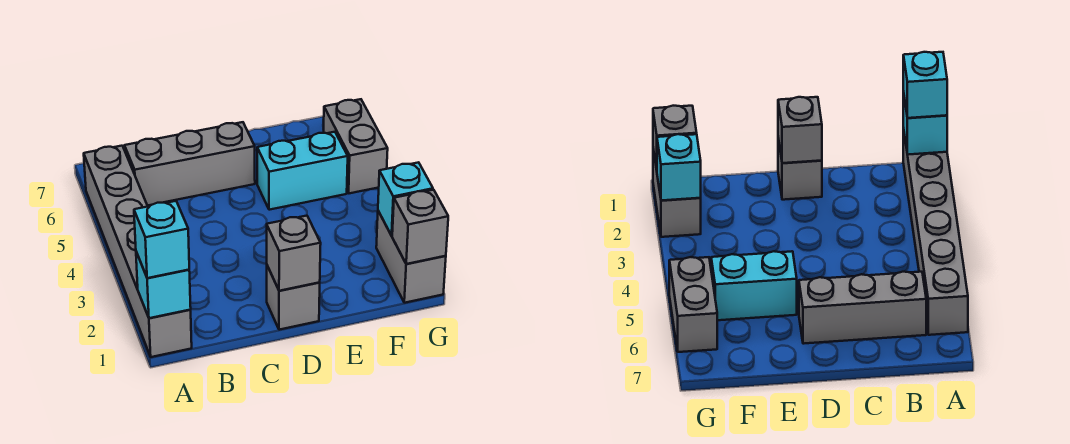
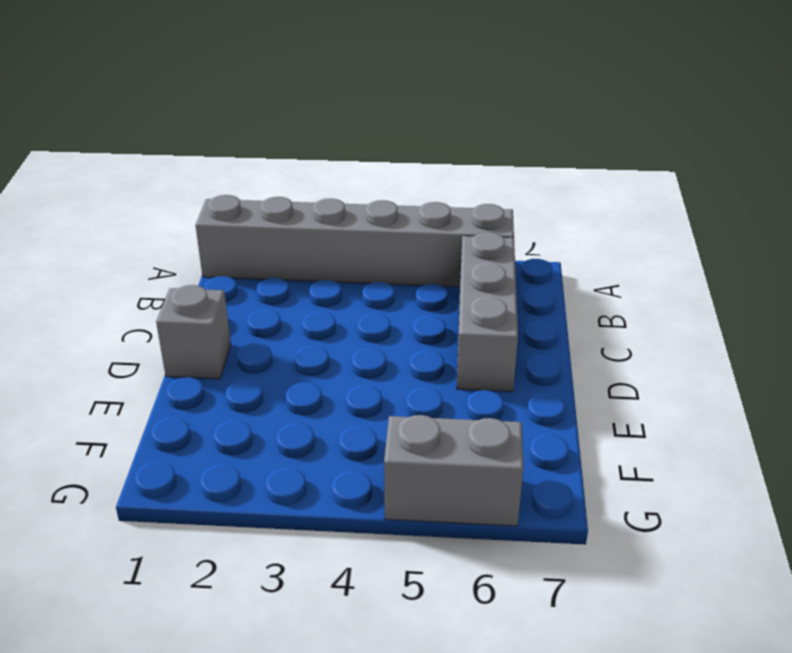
none -> cyan 1x2 brick [257,132,348,210]
none -> grey 1x2 brick [376,211,446,303]

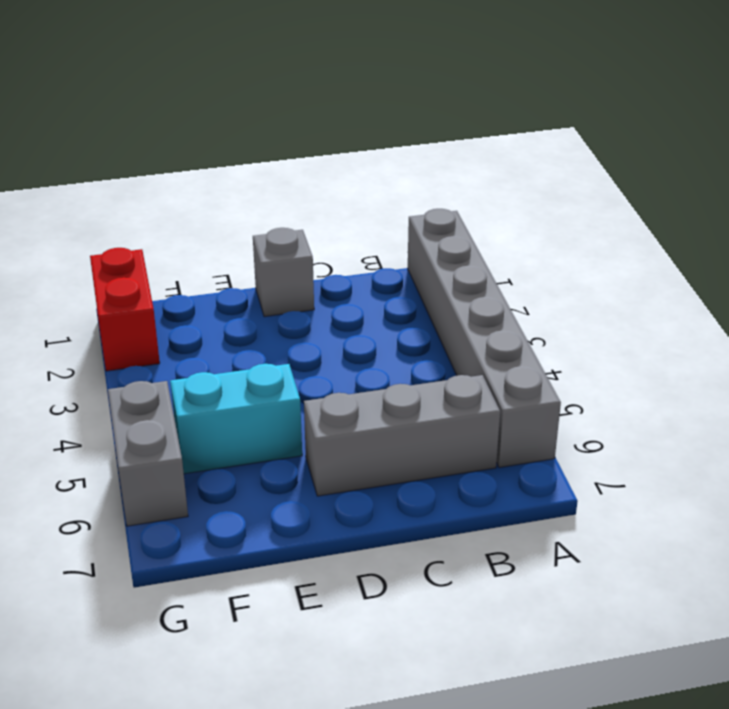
red 1x2 brick [90,248,160,371] -> grey 1x2 brick [376,211,446,303]
none -> cyan 1x1 brick [136,252,191,318]
none -> grey 1x1 brick [267,216,321,291]

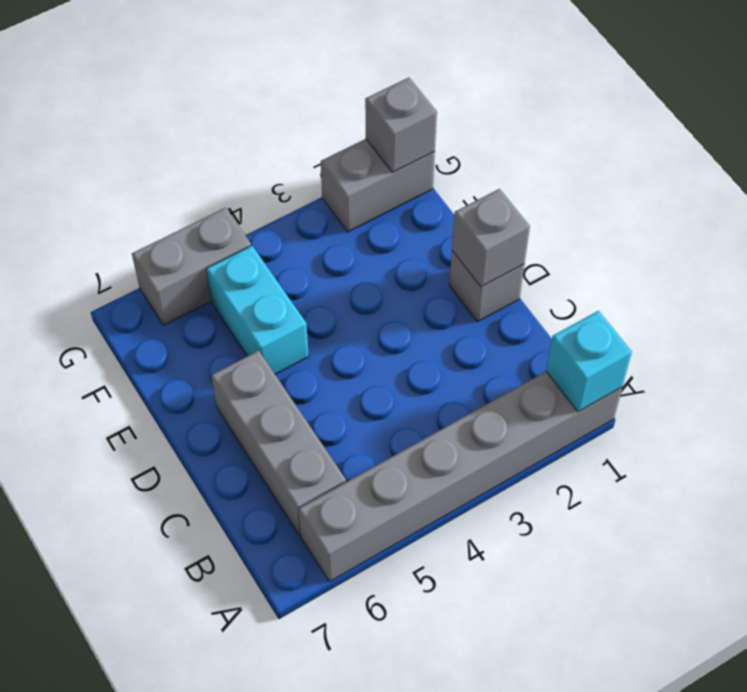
none -> cyan 1x1 brick [378,162,433,235]
none -> cyan 1x1 brick [134,201,189,278]

